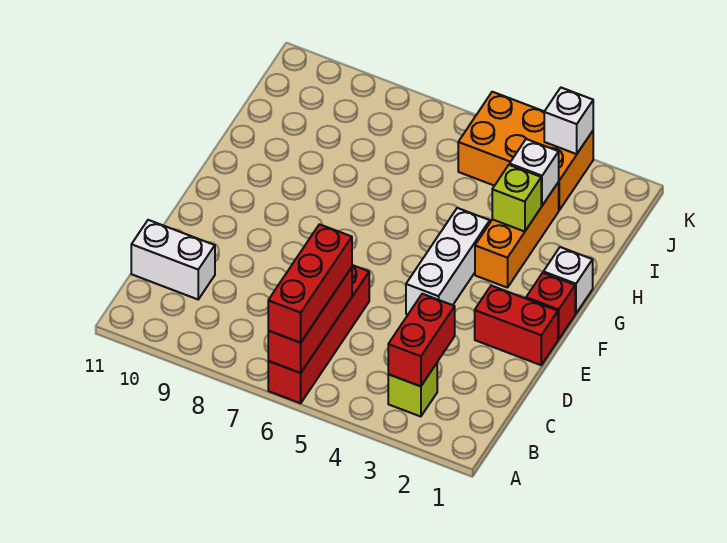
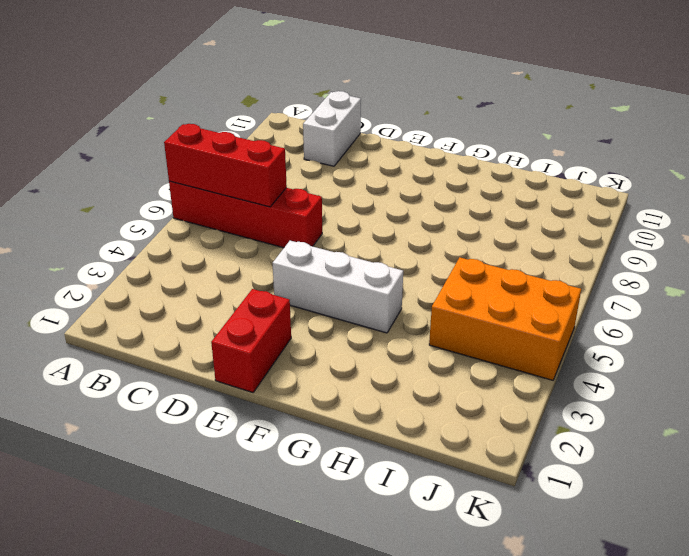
orange 2x3 brick [429,257,581,380] -> orange 2x3 brick turned to [458,92,593,210]
none -> lime 1x1 brick [388,363,437,417]
none -> red 1x1 brick [526,273,575,339]
none -> white 1x1 brick [543,247,593,314]

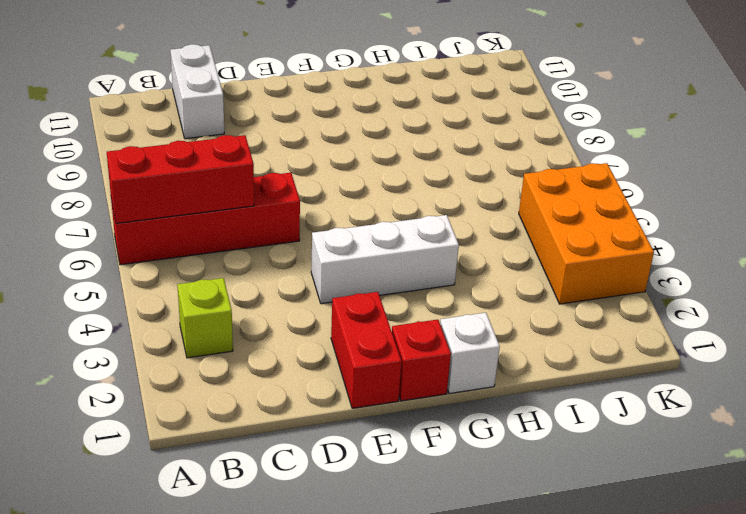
none -> orange 1x3 brick [475,182,559,288]
none -> red 1x2 brick [388,294,455,386]
none -> lime 1x1 brick [492,165,541,232]

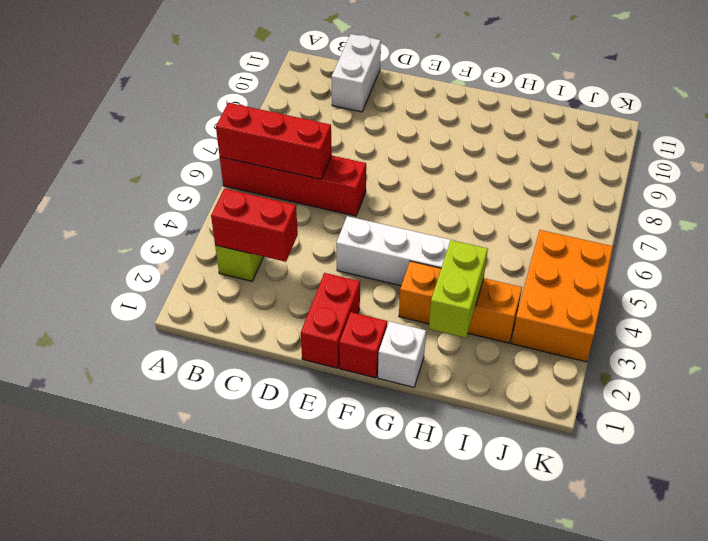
lime 1x2 brick [429,240,488,338] -> lime 1x1 brick [492,165,541,232]
none -> white 1x1 brick [510,139,559,206]
none -> white 1x1 brick [544,88,593,154]
none -> red 1x3 brick [268,224,352,343]

